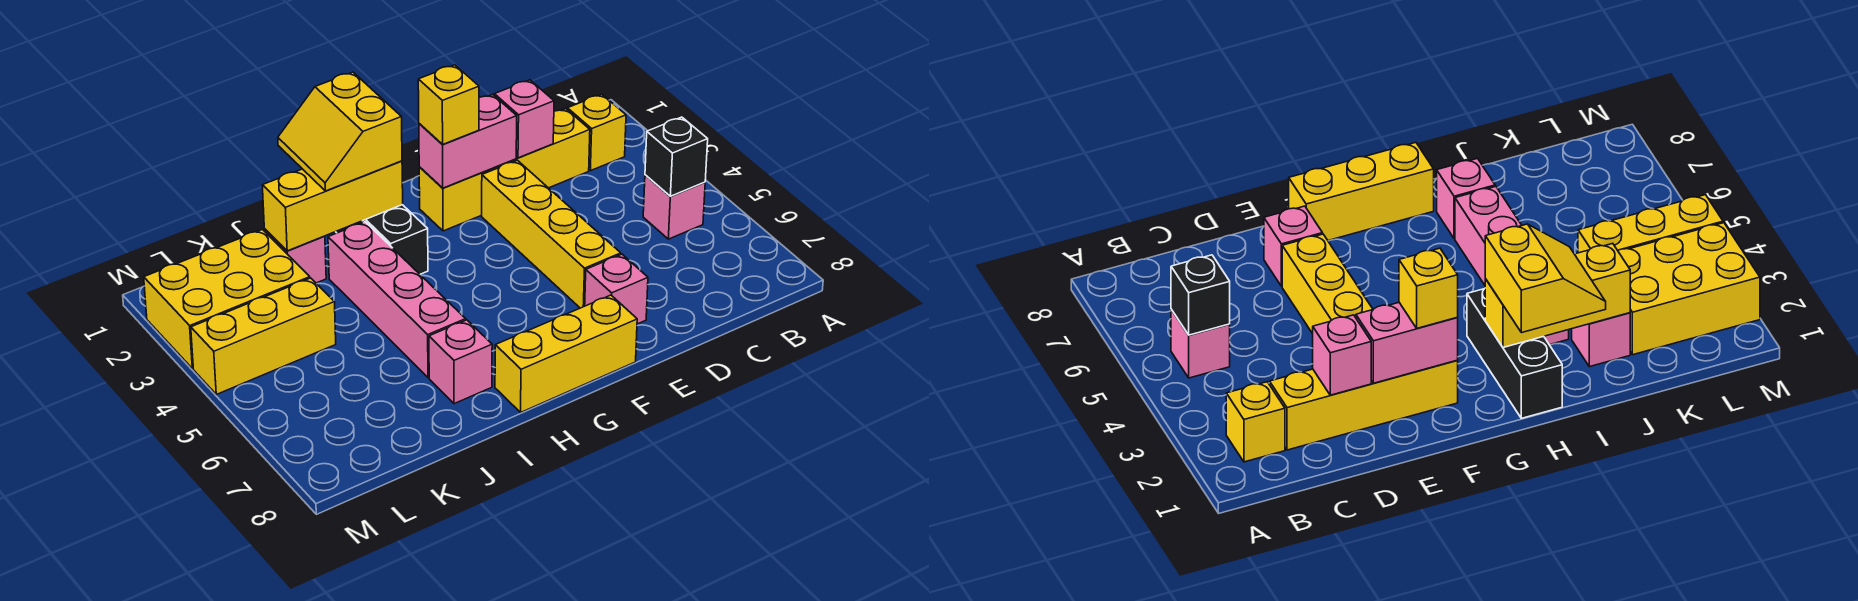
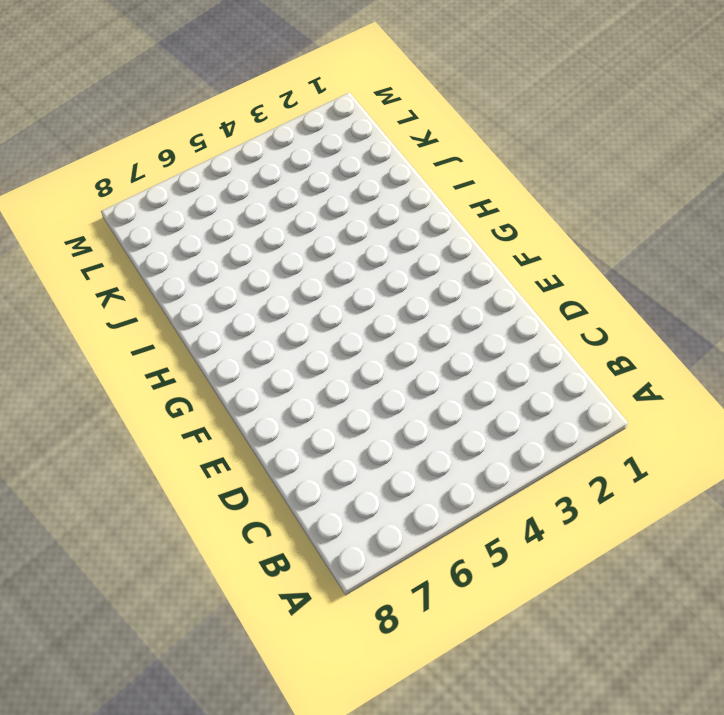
none -> yellow 1x1 brick [567,94,626,171]
none -> pink 1x1 brick [643,175,705,239]
none -> yellow 1x4 brick [419,109,590,231]

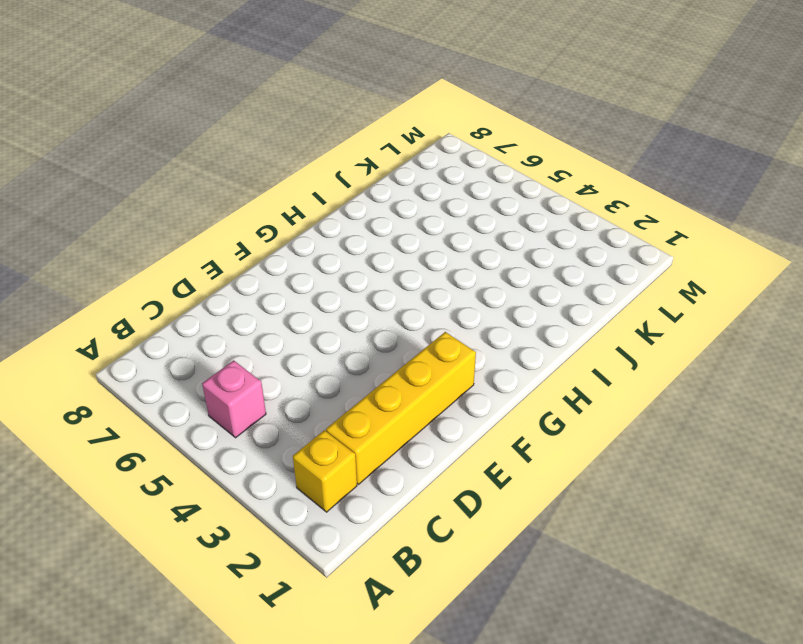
none -> yellow 1x4 brick [482,160,621,308]
none -> pink 1x1 brick [585,254,648,324]
none -> yellow 1x3 brick [495,295,637,412]

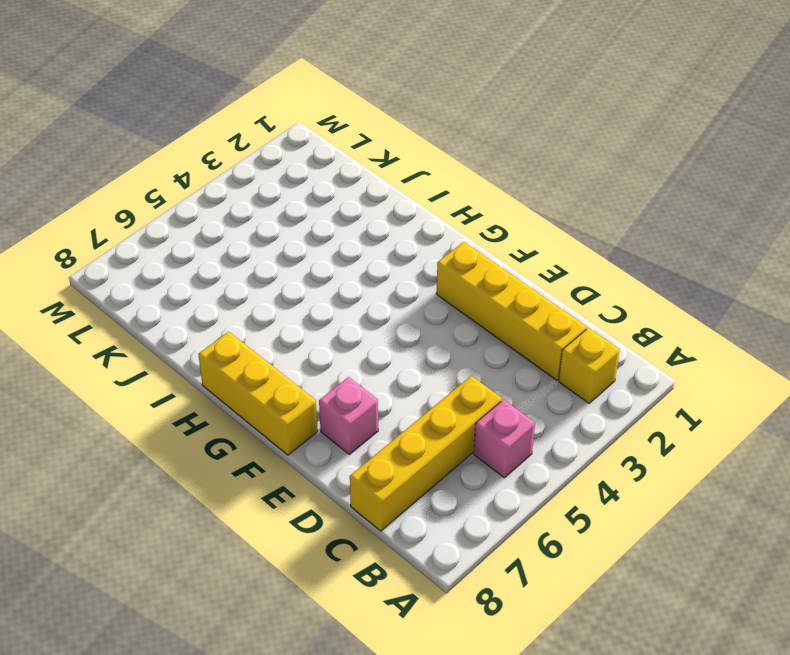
yellow 1x4 brick [350,376,502,531] -> yellow 1x4 brick moved to [482,160,621,308]
none -> black 1x3 brick [336,205,428,274]
none -> pink 1x4 brick [328,222,466,378]
none -> pink 1x1 brick [429,320,492,404]

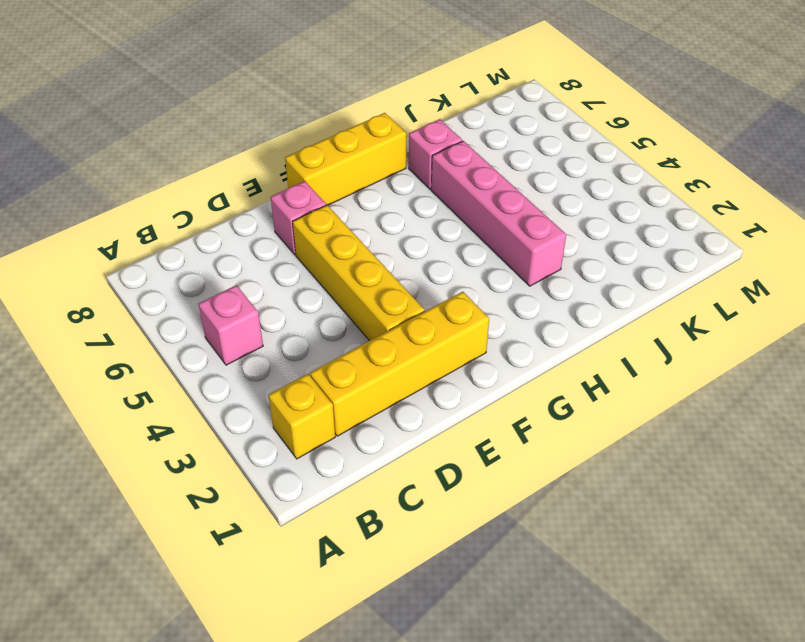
none -> black 1x3 brick [336,205,428,274]
none -> pink 1x1 brick [264,229,326,283]
none -> yellow 2x3 brick [144,230,310,369]

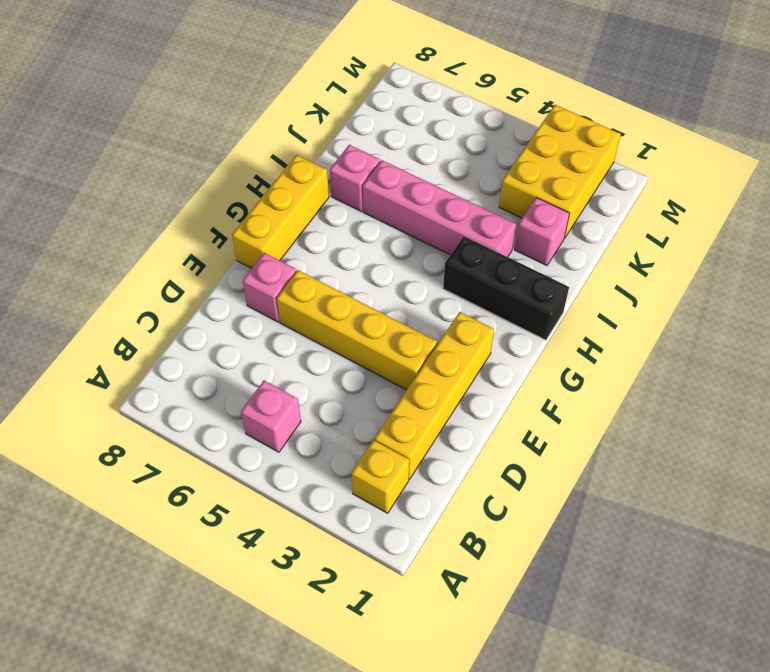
none -> yellow 1x3 brick [191,278,336,394]
none -> black 1x1 brick [645,117,708,196]
none -> pink 1x1 brick [494,80,554,158]

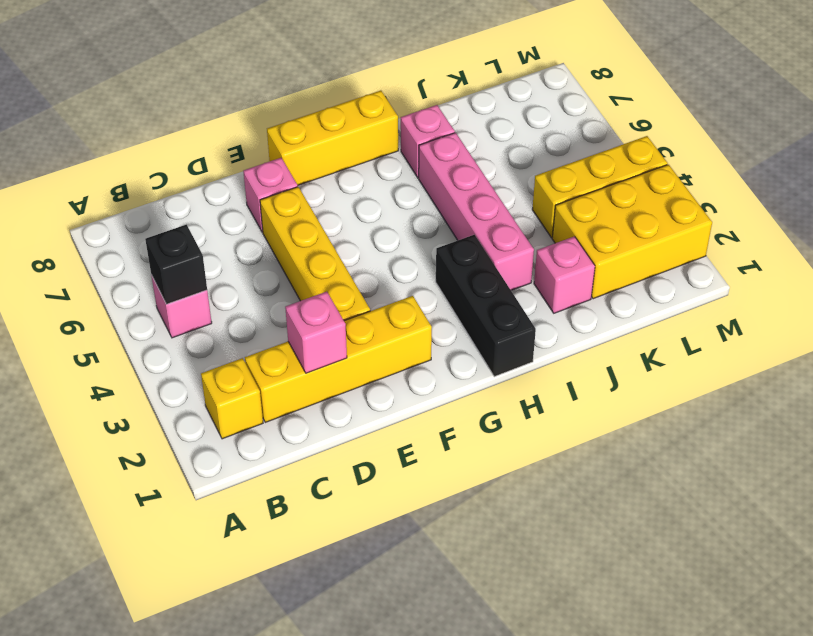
none -> pink 1x2 brick [419,95,517,188]
none -> yellow 1x3 brick [262,161,403,251]
none -> yellow 1x1 brick [418,65,479,145]

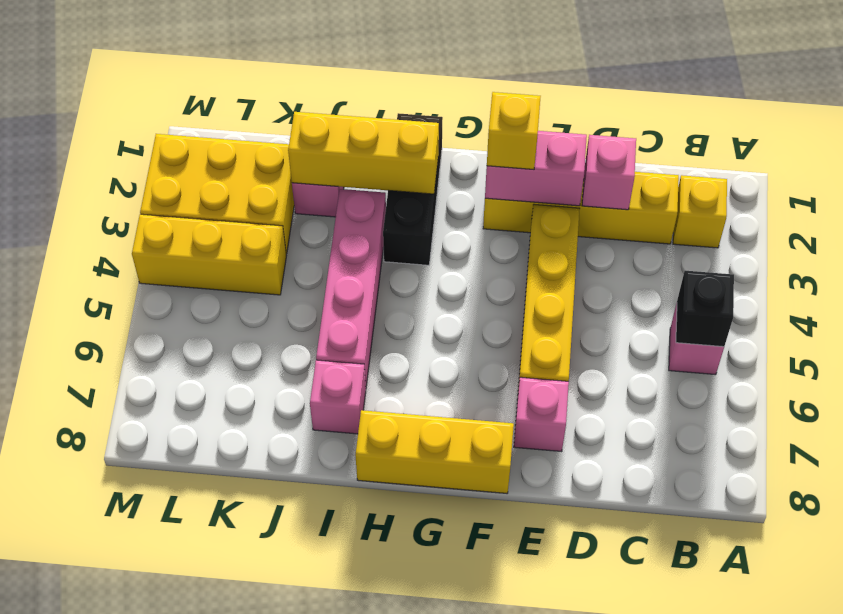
none -> yellow 2x2 slope [278,72,402,191]

